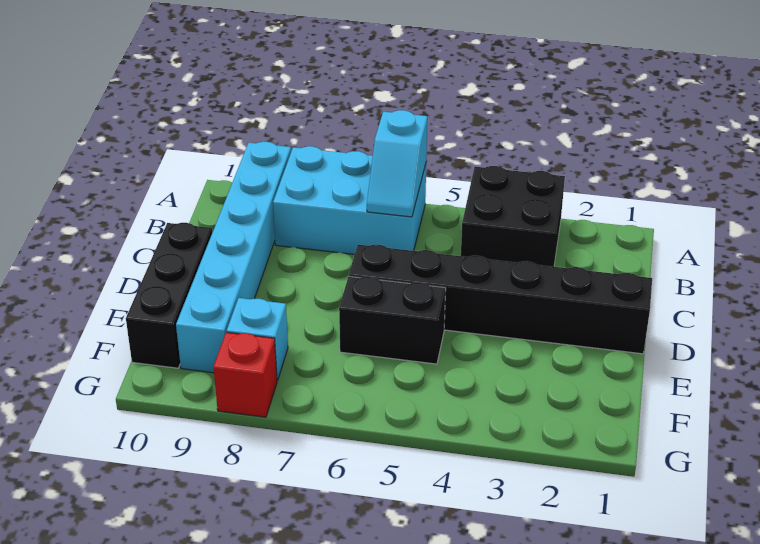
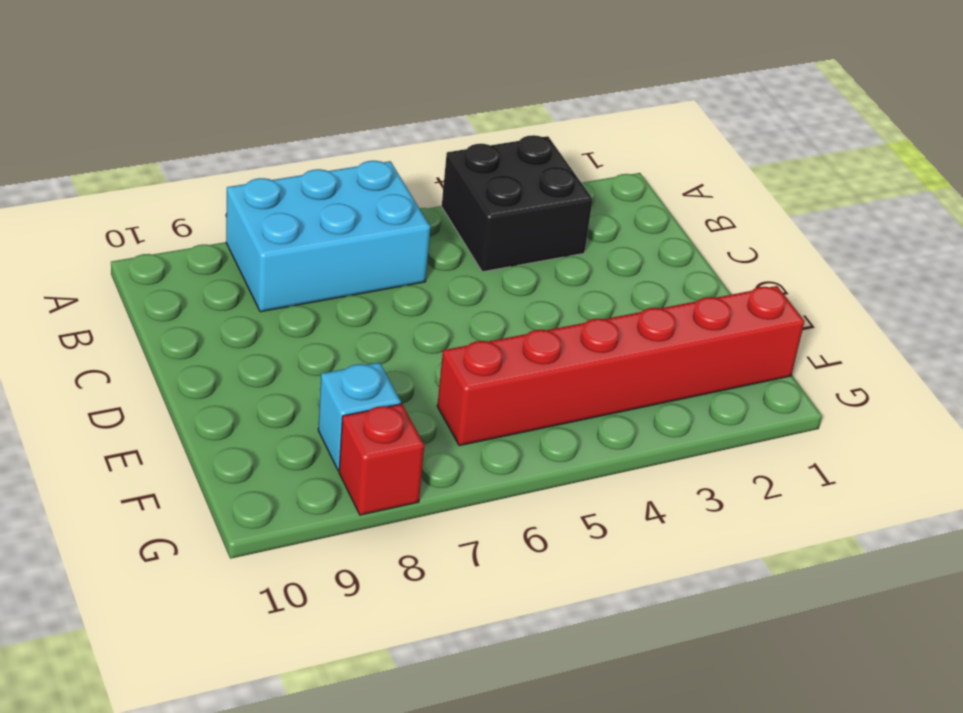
red 1x6 brick [437,286,805,446] -> none
none -> cyan 1x6 brick [176,142,291,373]
none -> black 1x6 brick [349,245,652,354]

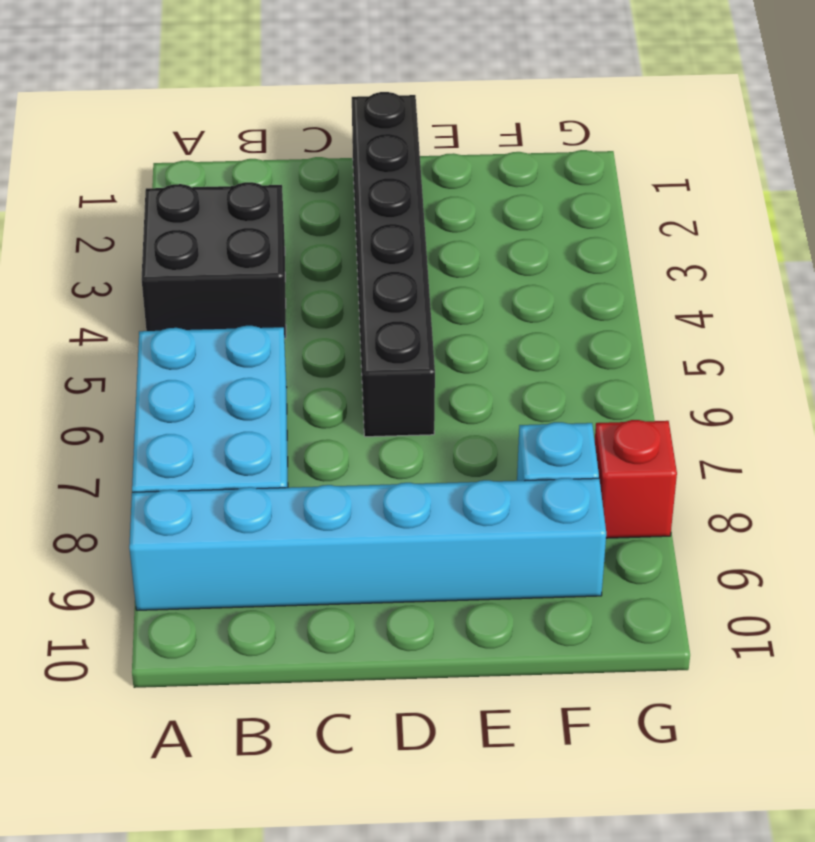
none -> black 1x3 brick [126,223,212,368]
none -> black 1x2 brick [339,276,446,364]

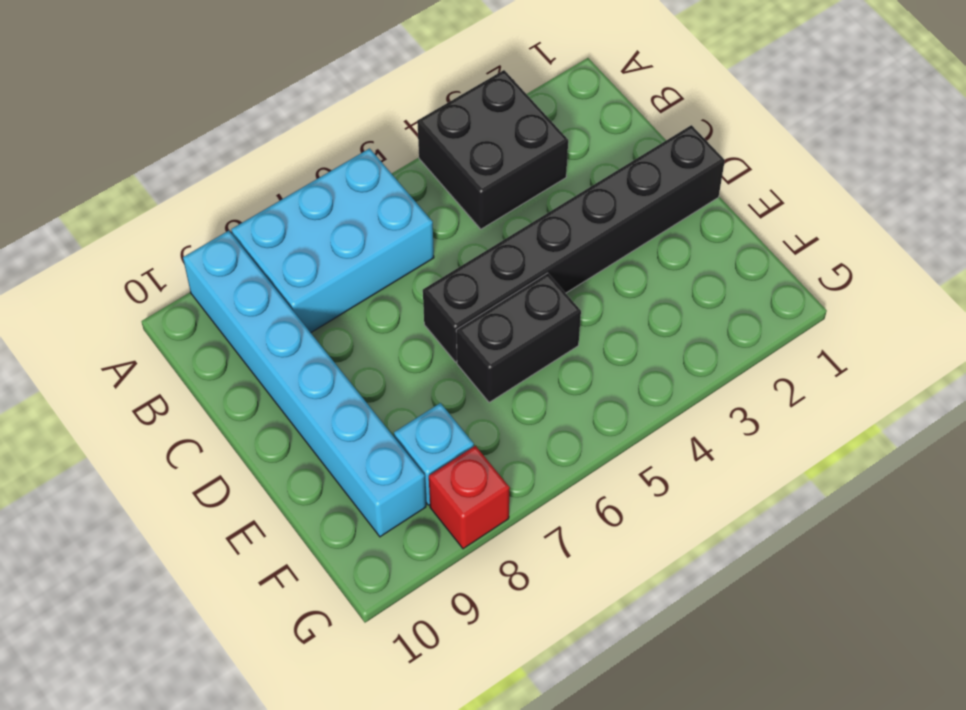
none -> black 1x3 brick [126,223,212,368]
none -> cyan 1x2 slope [367,110,427,217]

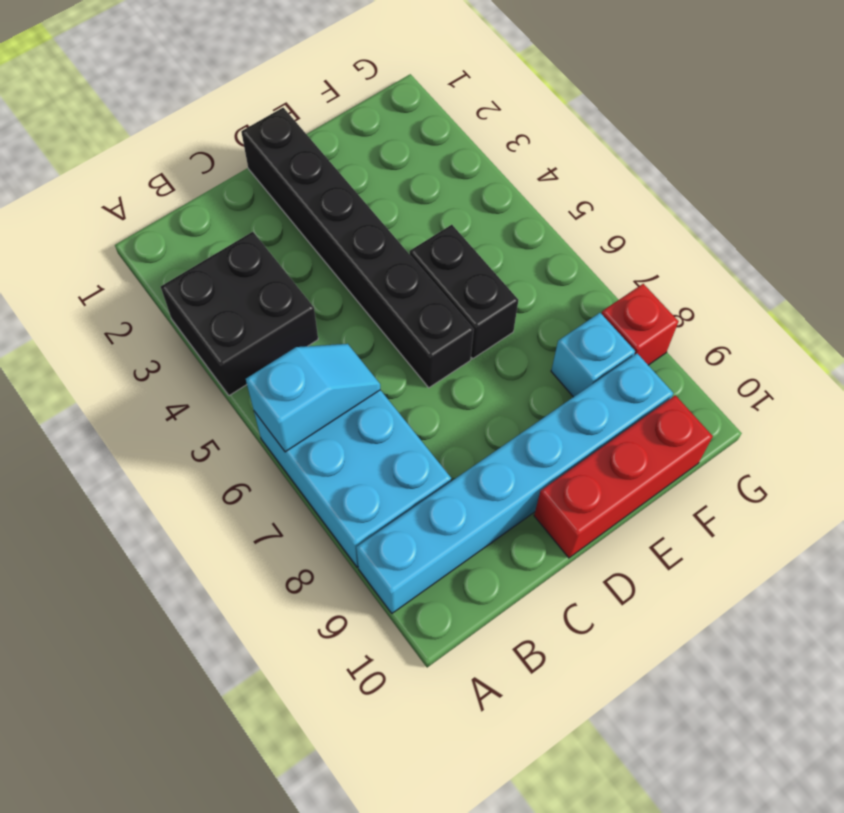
red 1x3 brick [534,395,713,558] -> black 1x3 brick [126,223,212,368]

